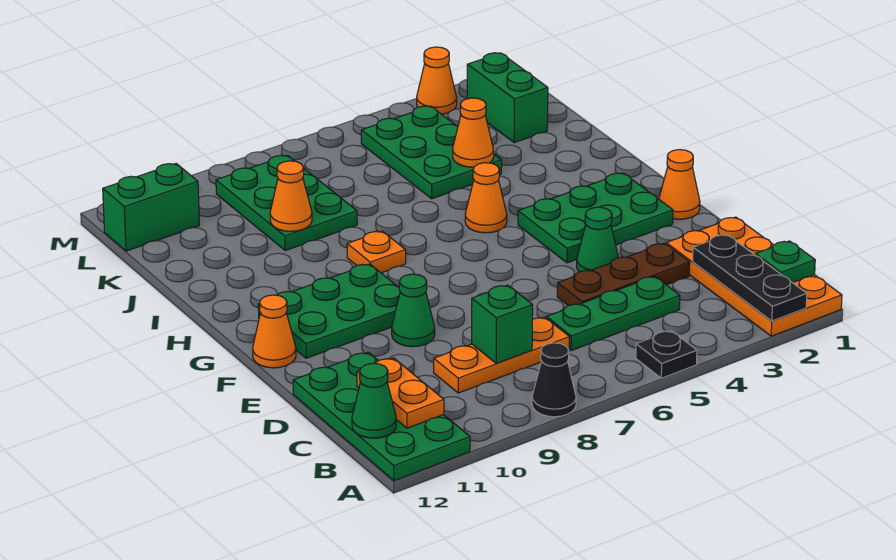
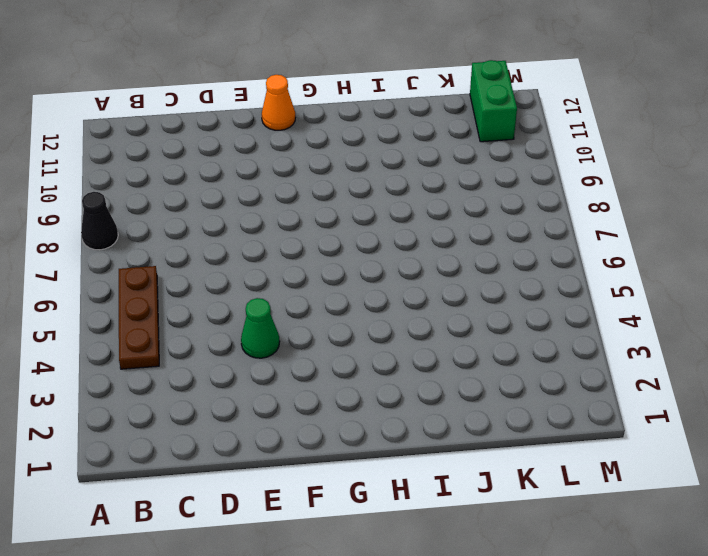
brown 1x3 plate [119,266,159,369] -> brown 1x3 plate moved to [557,243,690,306]
none -> orange 2x4 plate [666,217,842,336]
none -> black 1x1 plate [636,331,697,378]
none -> green 2x4 plate [293,352,470,481]

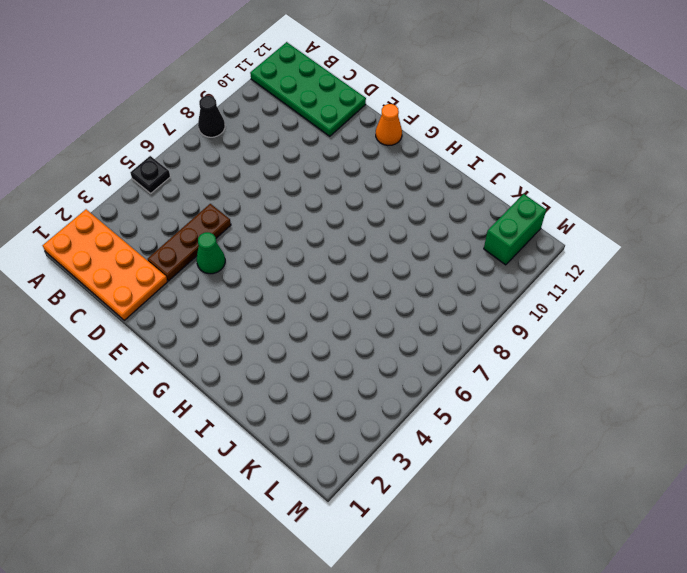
none -> green 1x3 plate [546,276,680,351]
none -> orange 1x3 plate [434,317,570,393]
none -> green 1x1 cone [392,274,435,347]

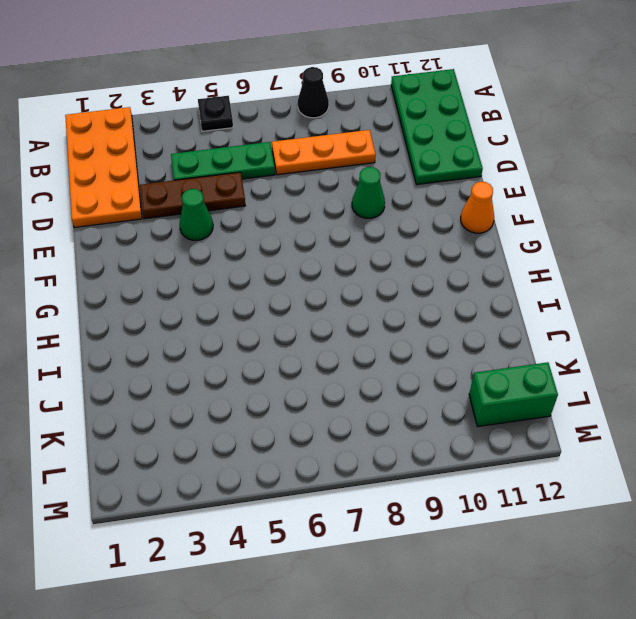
none -> orange 1x1 cone [659,150,700,219]
none -> green 2x3 plate [518,173,673,263]
none -> green 2x3 plate [258,264,400,358]

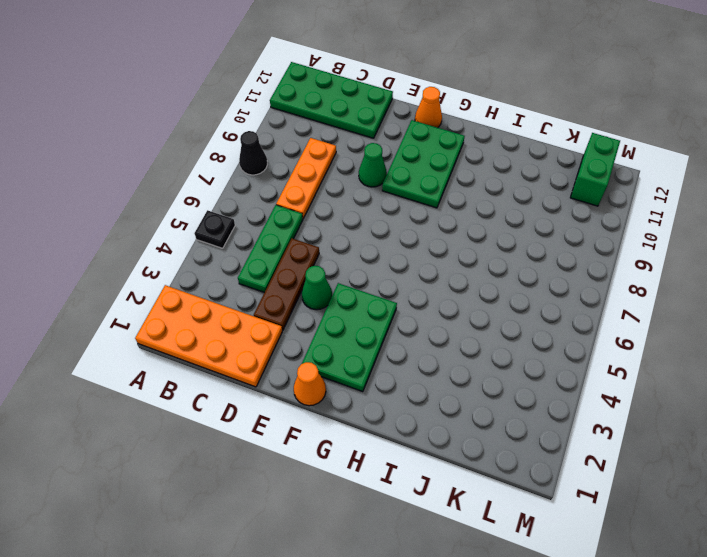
none -> orange 1x1 cone [465,163,507,233]
none -> orange 1x1 plate [347,231,406,273]
none -> green 2x3 plate [361,106,502,199]

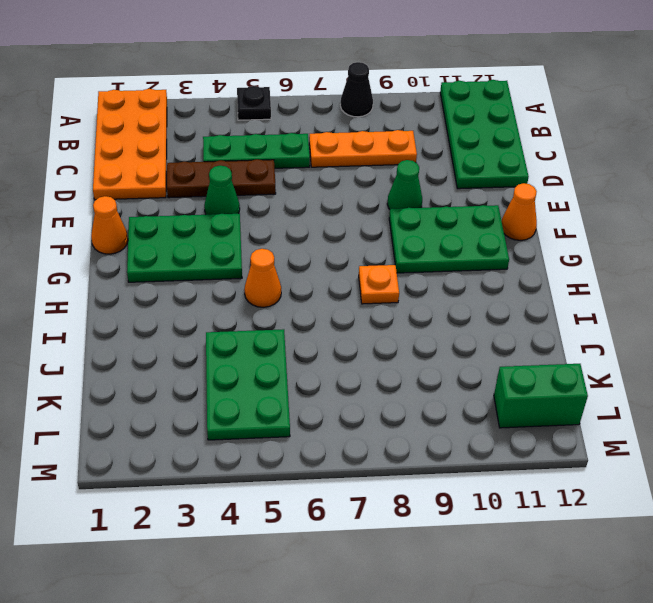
none -> green 2x3 plate [216,155,357,251]
none -> green 1x2 brick [467,53,548,143]
none -> orange 1x1 cone [417,47,457,114]

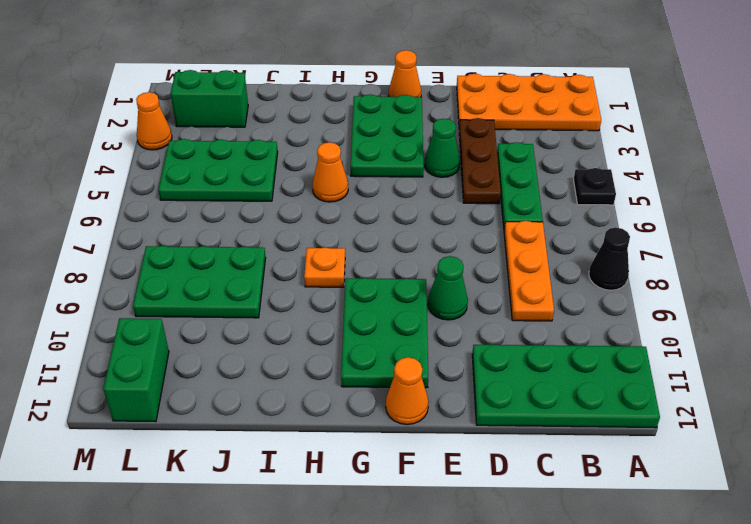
none -> black 1x3 plate [693,235,807,321]
none -> green 1x1 plate [756,241,815,283]
none -> orange 1x2 plate [357,358,444,428]

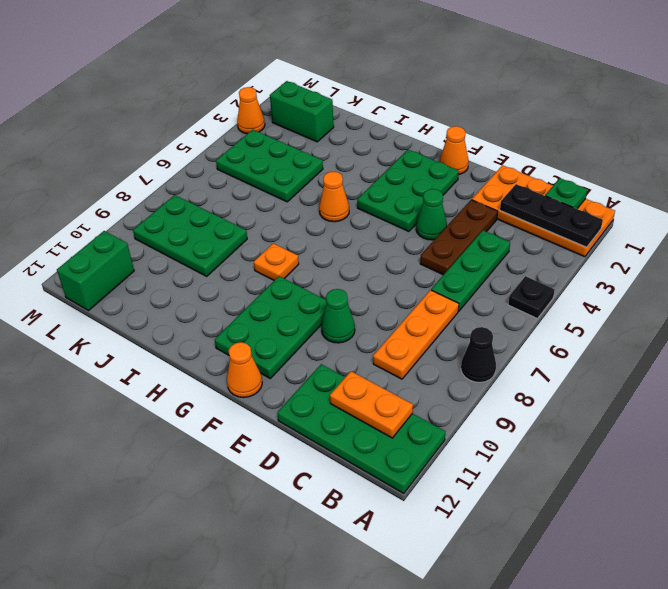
none -> green 1x1 cone [352,363,396,438]
none -> green 1x1 brick [472,285,533,363]
none -> orange 1x1 cone [453,98,494,167]

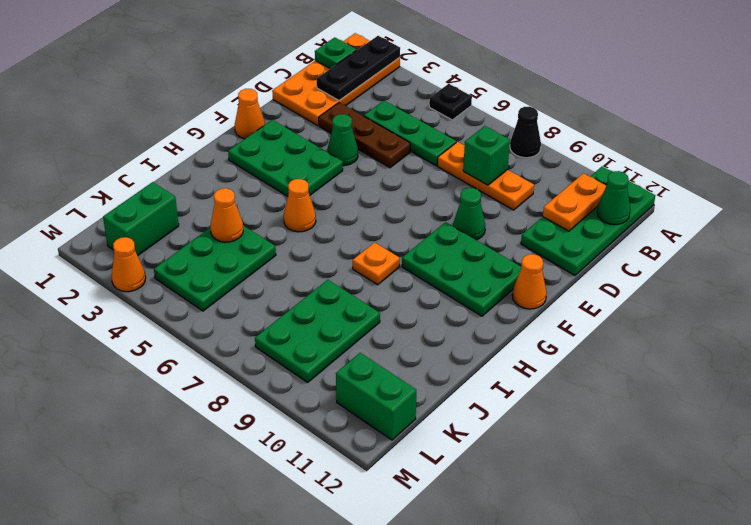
none -> orange 1x1 cone [270,161,312,231]

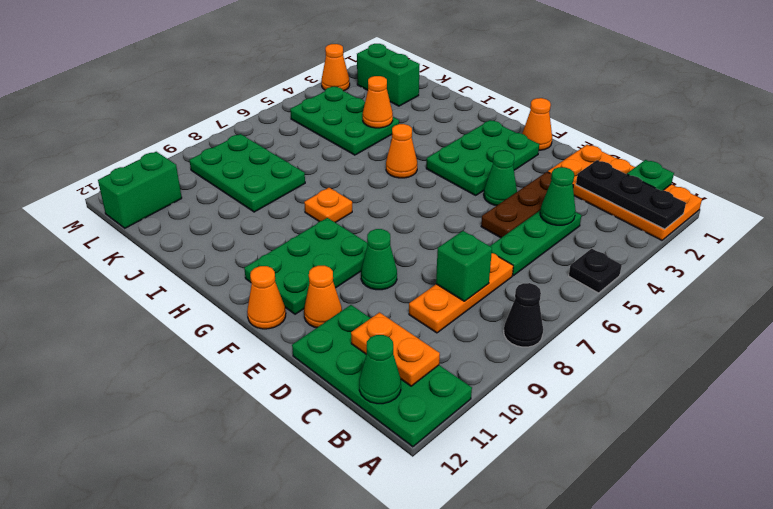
green 1x1 cone [540,167,576,225] -> none
orange 1x1 cone [304,266,342,328] -> orange 1x1 cone moved to [270,161,312,231]

